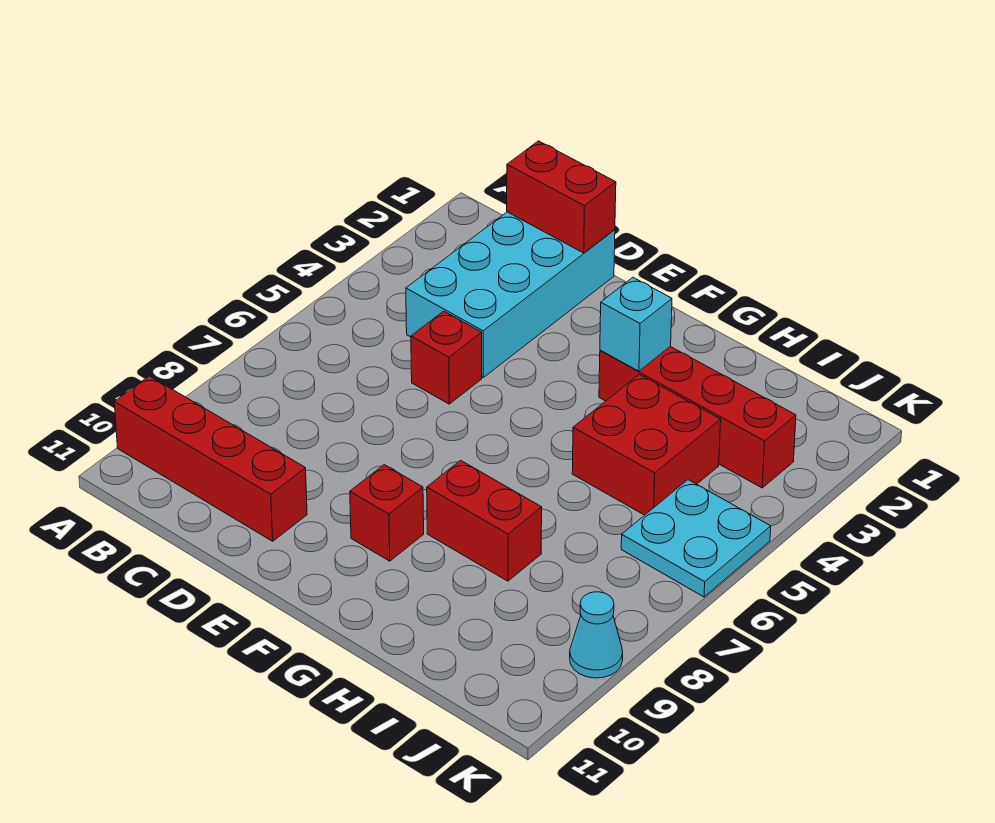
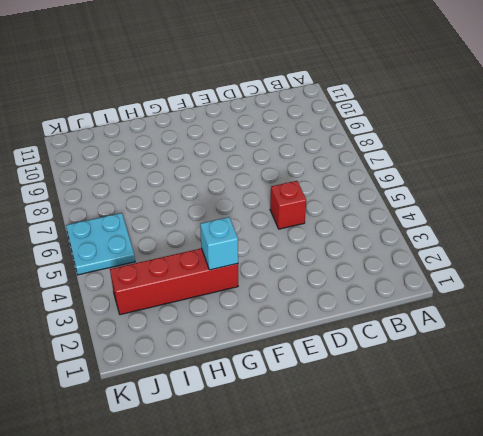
none -> red 1x4 brick [114,376,307,541]
none -> cyan 2x4 brick [406,212,615,377]

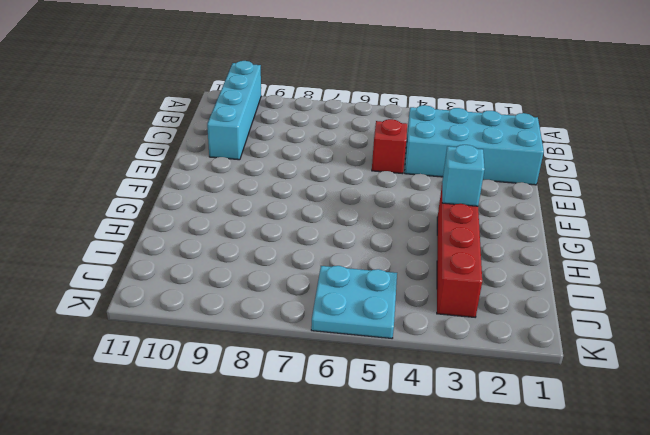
cyan 1x4 brick [207,61,261,160] -> red 1x4 brick [114,376,307,541]
none -> red 1x1 brick [350,465,424,561]
none -> red 1x2 brick [427,460,542,581]

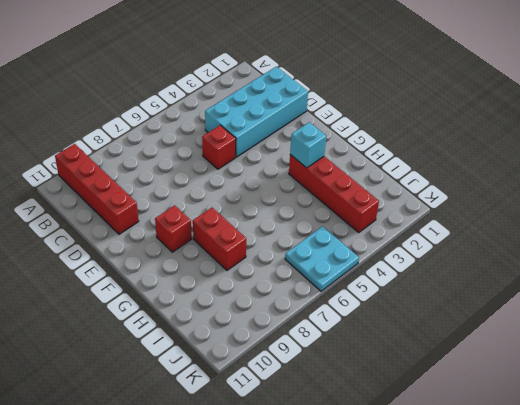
none -> red 2x2 brick [572,374,721,515]
none -> cyan 1x1 cone [570,592,623,678]

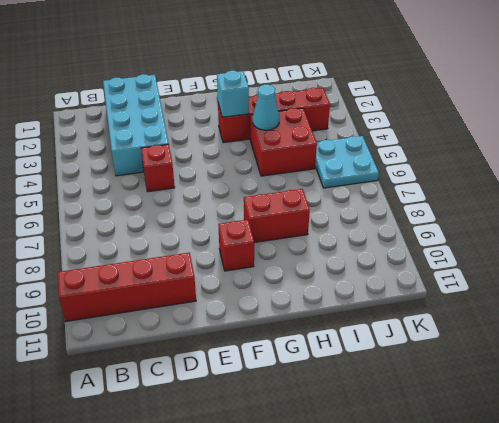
cyan 1x1 cone [253,85,280,130] -> cyan 1x1 cone moved to [570,592,623,678]
none -> red 1x2 brick [507,141,616,253]

